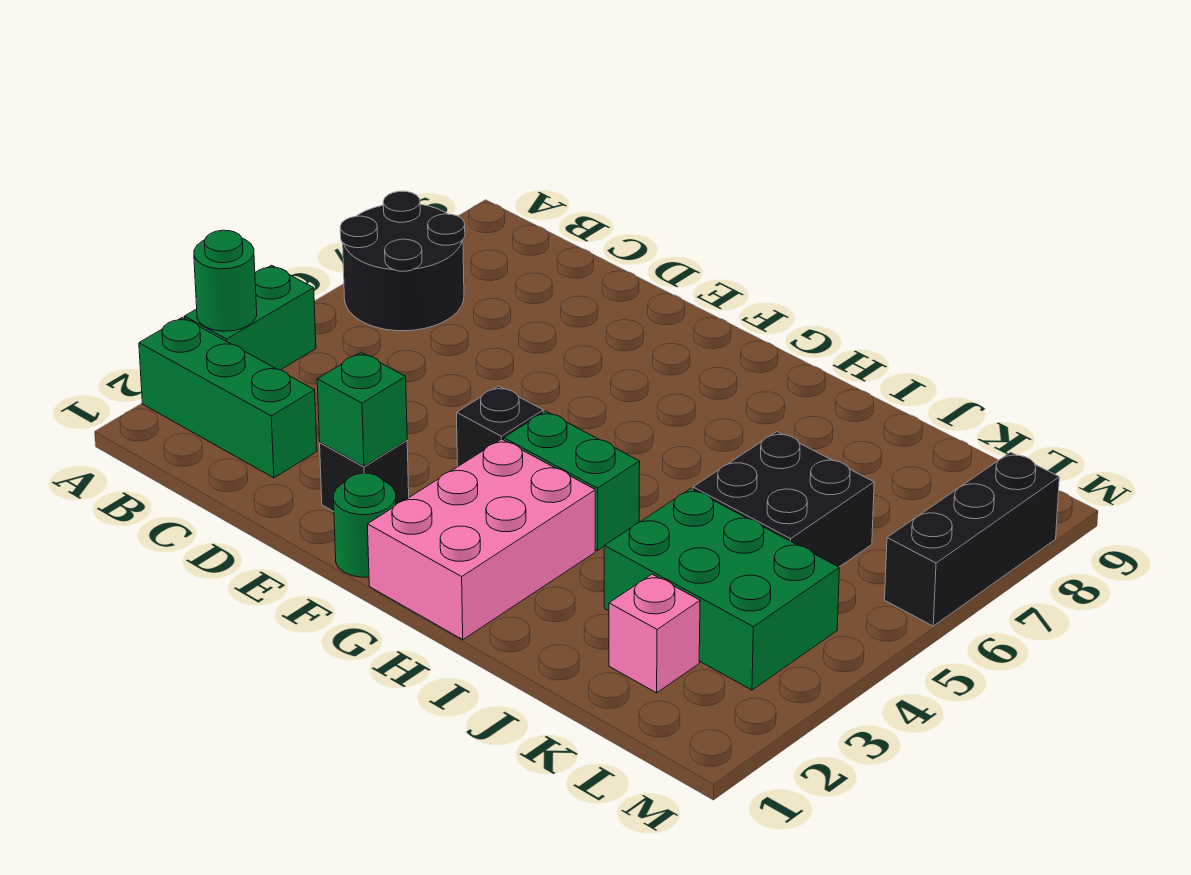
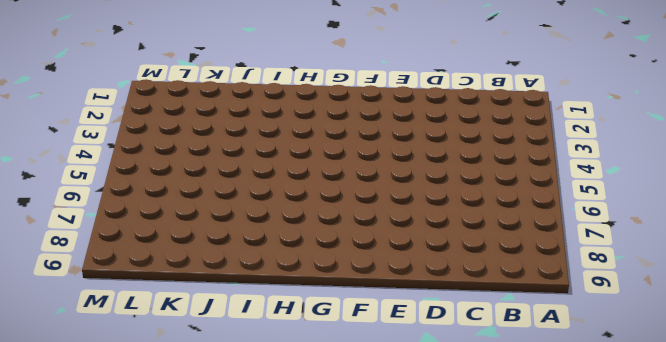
none -> green 1x3 brick [139,317,317,478]
none -> green 1x2 brick [184,265,316,370]
none -> black 2x2 round brick [340,191,465,331]

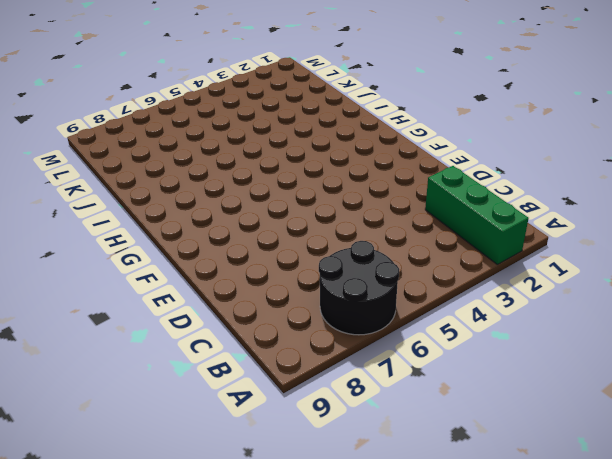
none -> green 1x2 brick [184,265,316,370]
none -> black 1x1 brick [320,440,409,511]
none -> green 1x1 round brick [334,473,396,577]

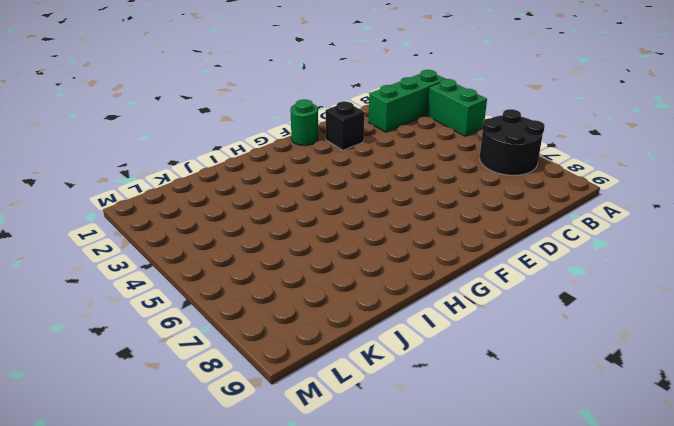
none -> black 1x1 brick [457,386,543,466]
none -> pink 2x3 brick [367,439,595,640]
none -> green 1x2 brick [504,411,640,551]

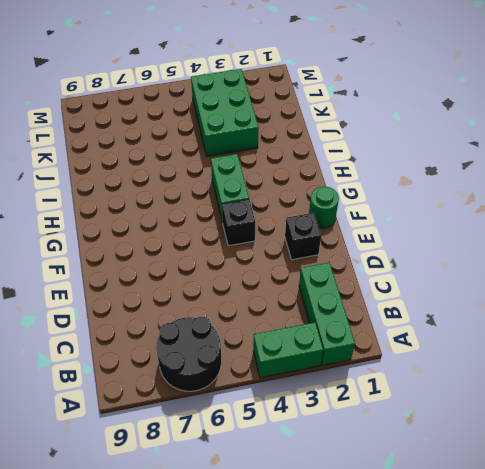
none -> pink 2x3 brick [367,439,595,640]
none -> black 2x2 brick [693,432,874,567]
none -> pink 1x1 brick [609,574,700,693]

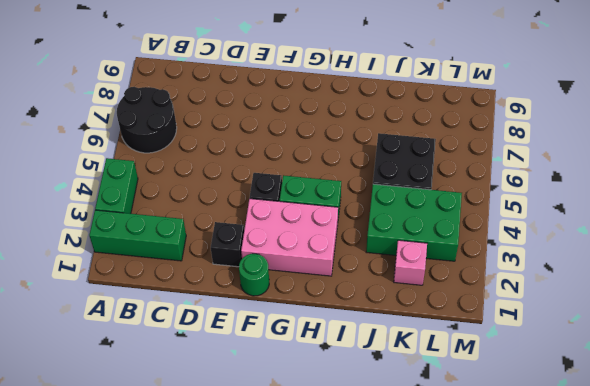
pink 2x3 brick [241,199,338,276] -> pink 2x3 brick turned to [367,439,595,640]
none -> black 1x3 brick [885,452,1059,626]
none -> green 1x1 round brick [194,230,257,331]
none -> green 1x1 brick [317,353,407,466]

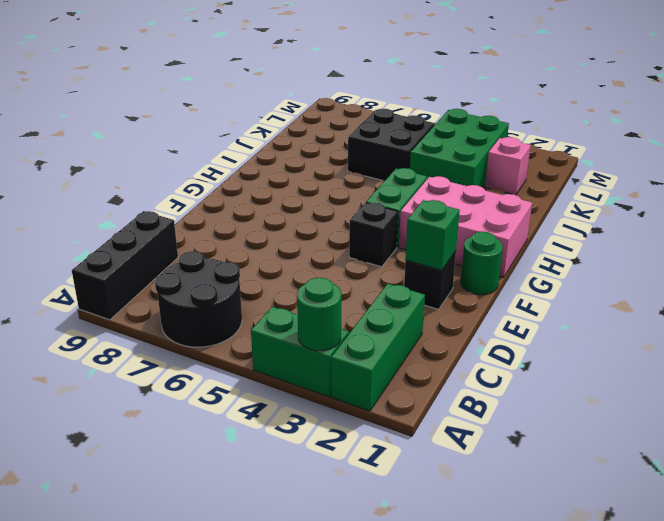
black 1x3 brick [72,211,178,320] -> black 1x3 brick turned to [885,452,1059,626]

